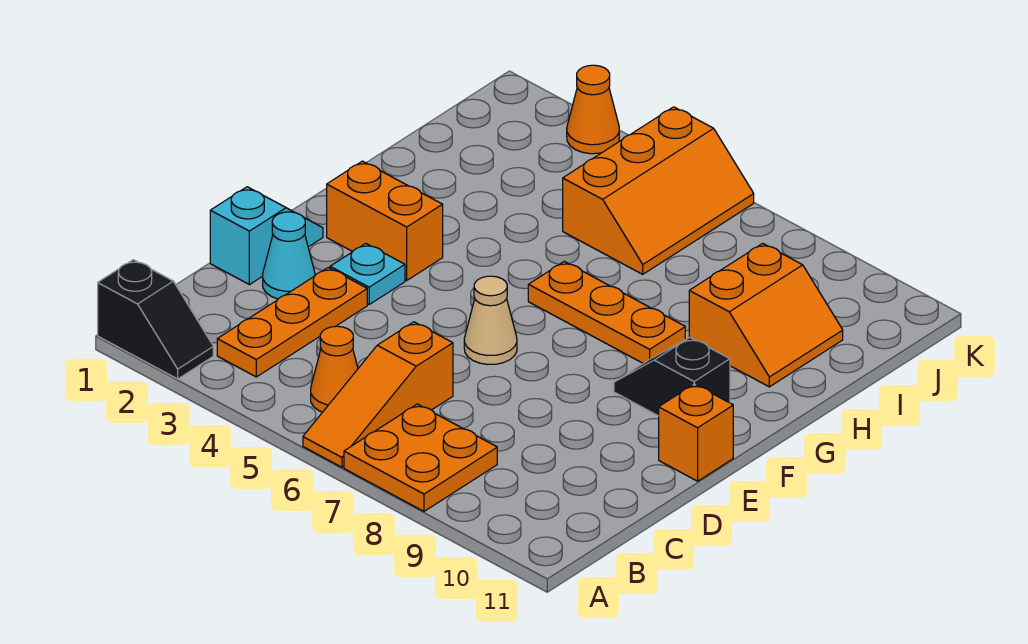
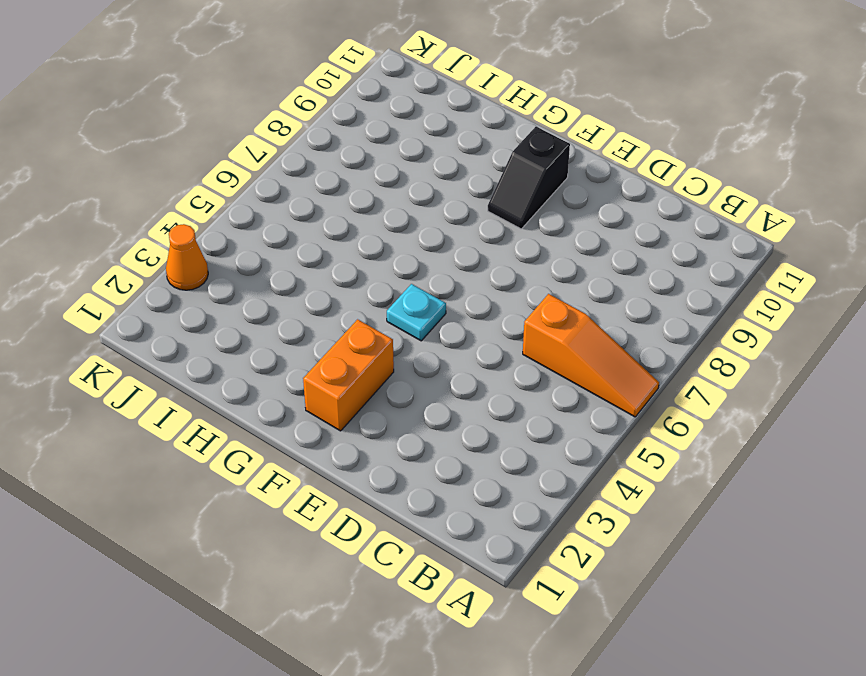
cyan 1x1 plate [387,284,446,341] -> cyan 1x1 plate moved to [330,244,405,304]
none -> black 1x2 slope [98,260,213,379]
none -> orange 2x2 plate [344,404,497,511]
none -> orange 1x3 plate [217,268,367,377]

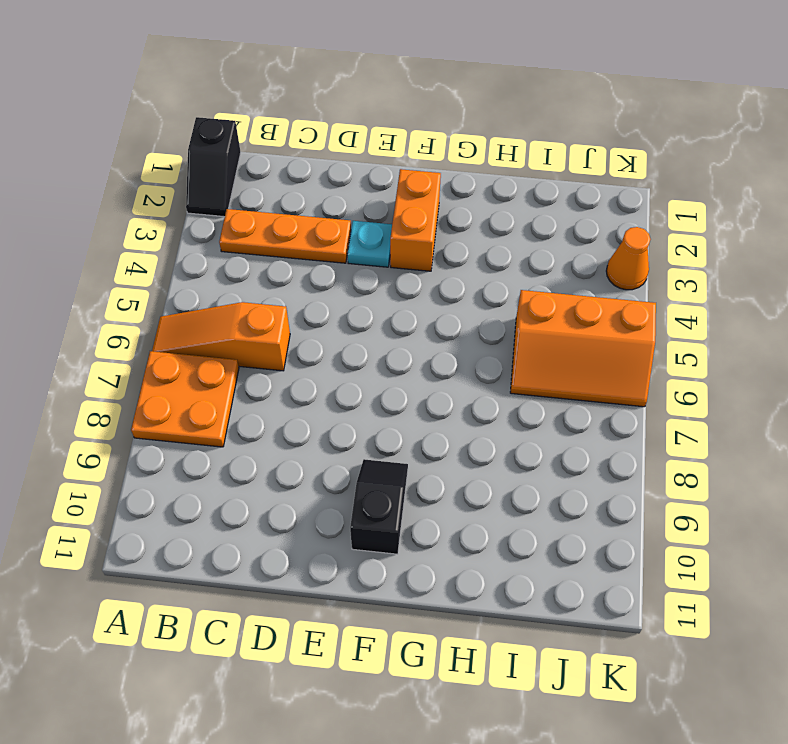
none -> orange 1x1 cone [311,326,358,412]
none -> cyan 1x2 slope [210,187,323,285]
none -> cyan 1x1 cone [263,212,315,299]

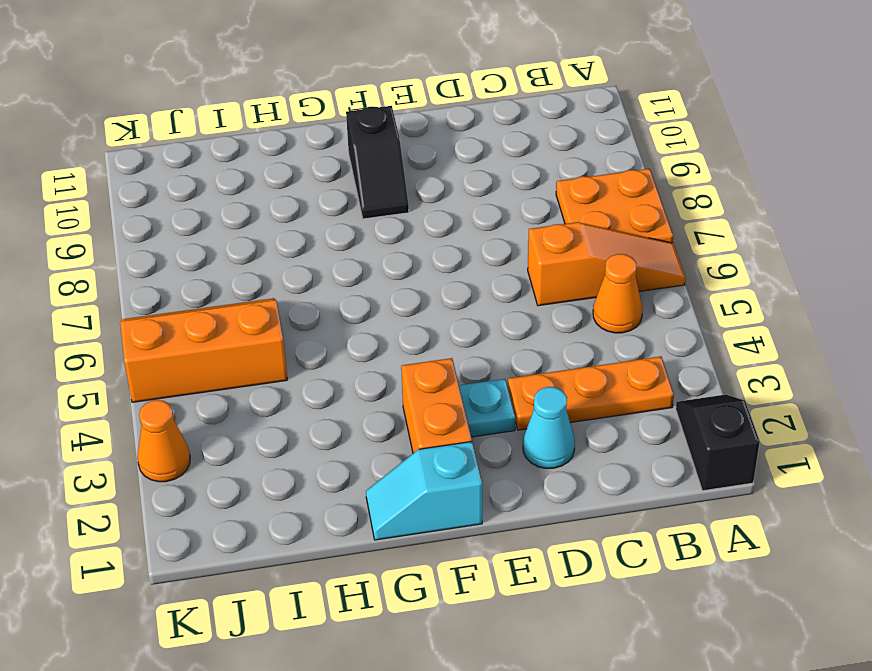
cyan 1x2 slope [366,442,482,540] -> cyan 1x2 slope moved to [210,187,323,285]
none -> tan 1x1 cone [464,276,517,364]
none -> orange 1x1 brick [659,384,733,481]
none -> orange 1x3 plate [528,261,685,363]

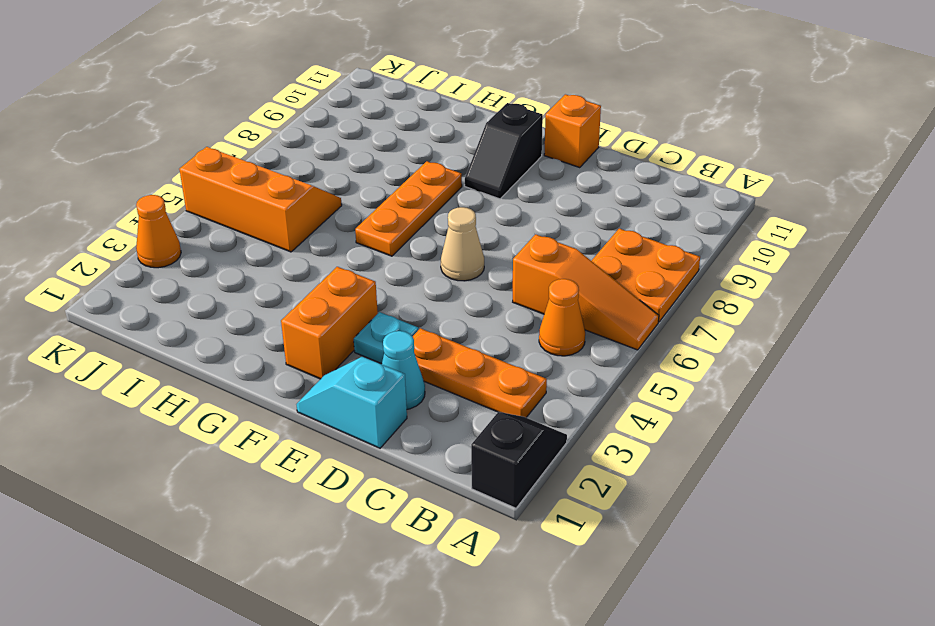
none -> orange 2x2 slope [689,243,843,387]

